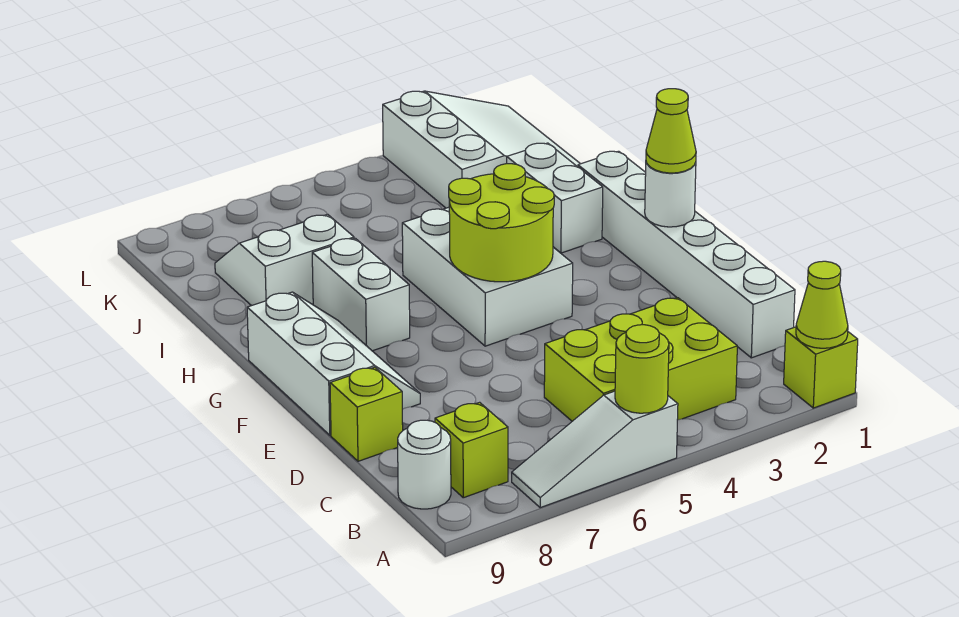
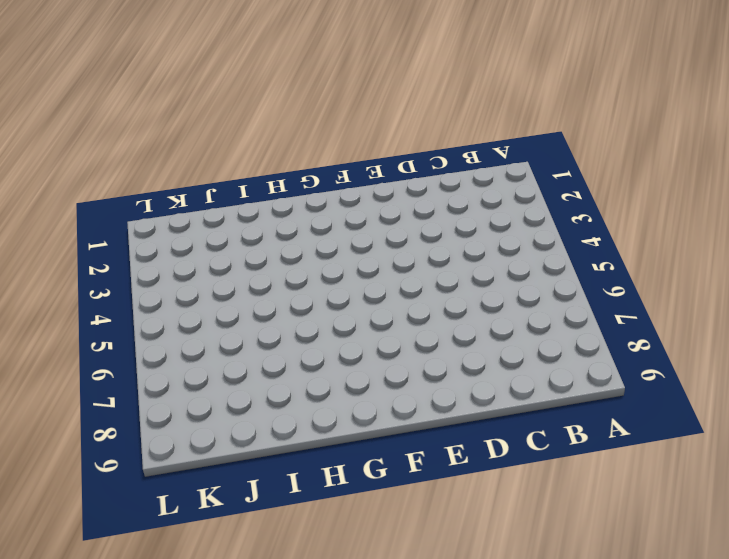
none -> lime 1x1 brick [784,327,858,408]
none -> white 1x3 slope [512,391,678,508]
none -> lime 2x3 brick [544,298,737,421]

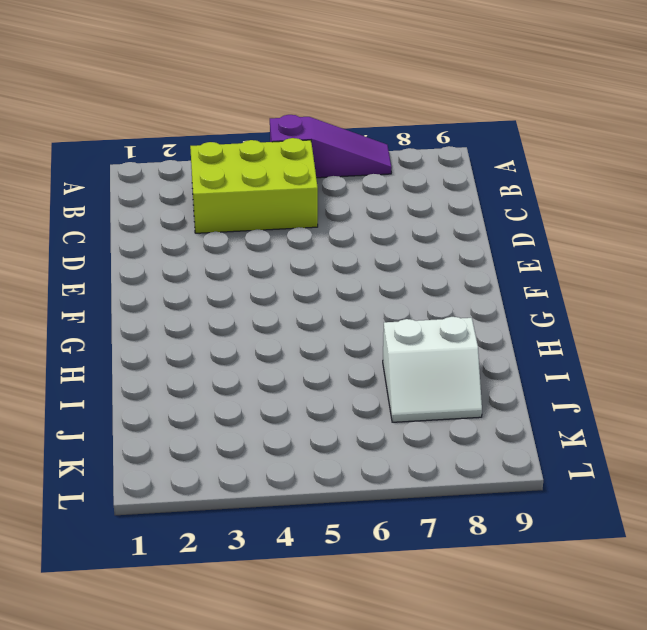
purple 1x3 slope [270,115,392,178] -> white 1x3 slope [512,391,678,508]
none -> lime 1x1 brick [784,327,858,408]
none -> lime 1x1 brick [435,402,508,498]
none -> white 1x1 round brick [398,420,451,509]

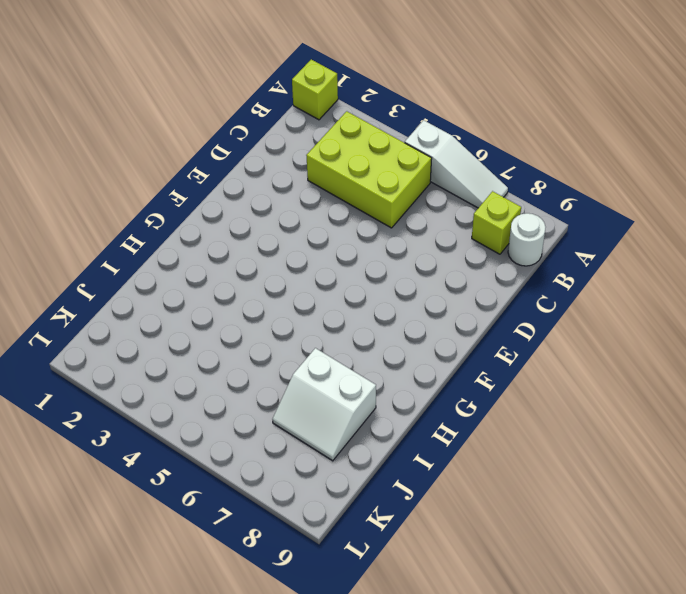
none -> white 1x6 brick [578,151,795,358]
none -> lime 1x1 brick [330,367,403,461]
none -> white 2x3 slope [247,292,420,435]

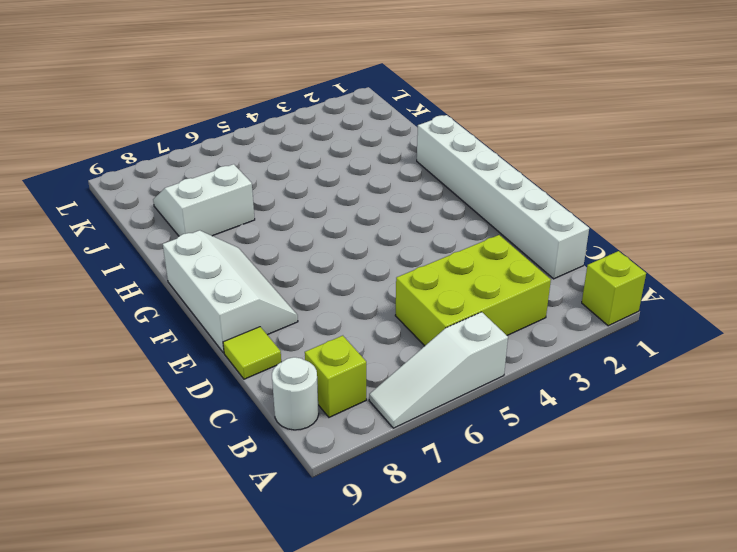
lime 1x1 tile [223,327,281,379] -> lime 1x1 brick [330,367,403,461]
none -> white 2x3 brick [402,207,573,346]
none -> white 1x2 brick [312,238,410,351]
none -> white 1x2 brick [507,143,603,253]

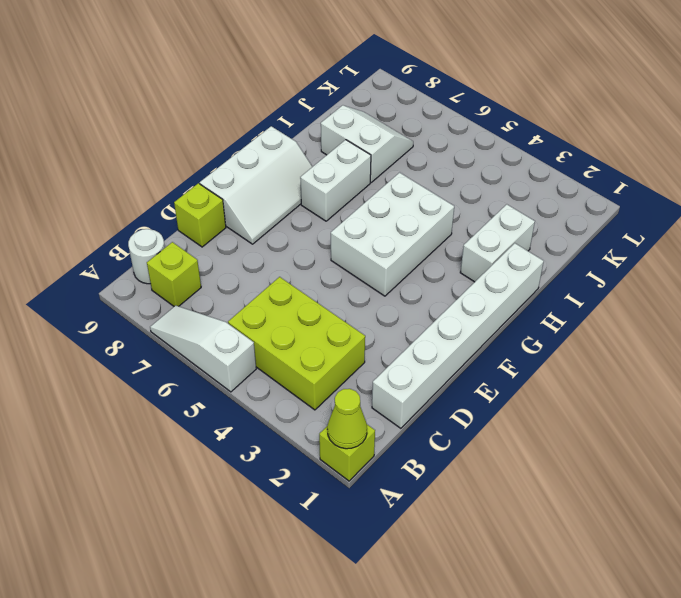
none -> white 3x3 slope [383,91,580,208]
none -> lime 1x1 round brick [615,325,669,413]
none -> white 1x1 round brick [645,162,696,227]

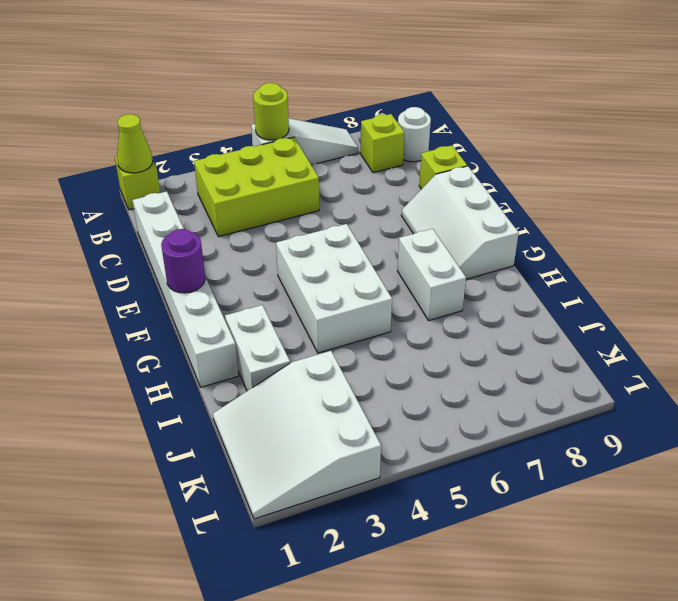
purple 1x1 round brick [161,229,205,293] -> white 1x1 round brick [645,162,696,227]
none -> white 2x2 slope [215,214,354,306]
none -> lime 2x2 round brick [449,164,554,282]
none -> lime 1x1 cone [646,89,696,173]

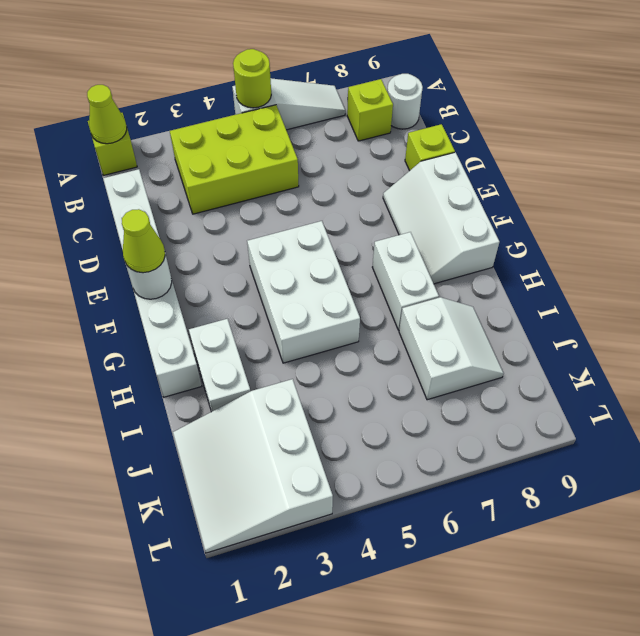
white 2x2 slope [399,297,503,400] -> white 2x2 slope turned to [215,214,354,306]
none -> lime 2x2 round brick [449,164,554,282]

